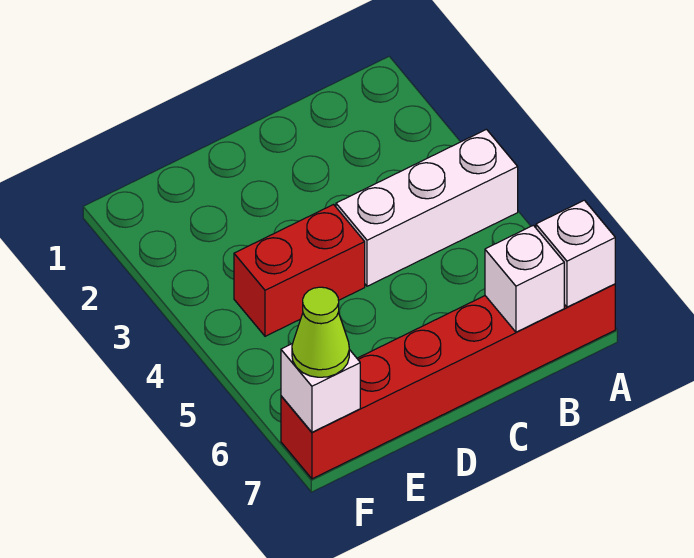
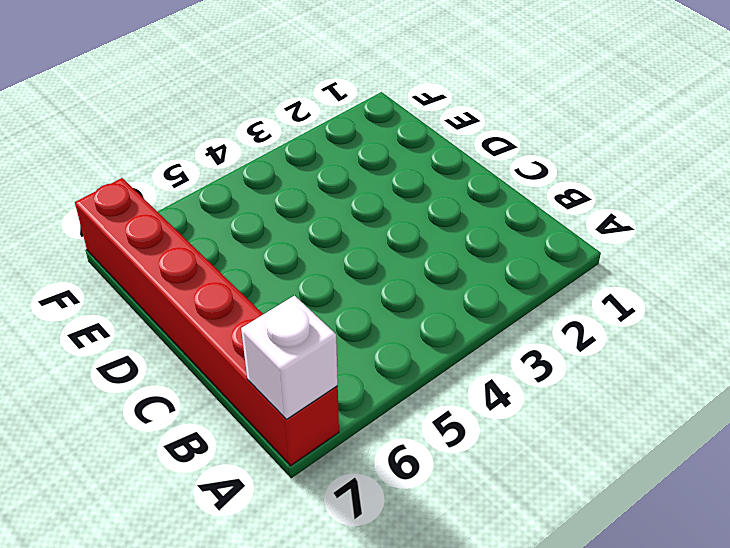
none -> white 1x3 brick [336,129,518,286]
none -> red 1x2 brick [234,205,365,336]

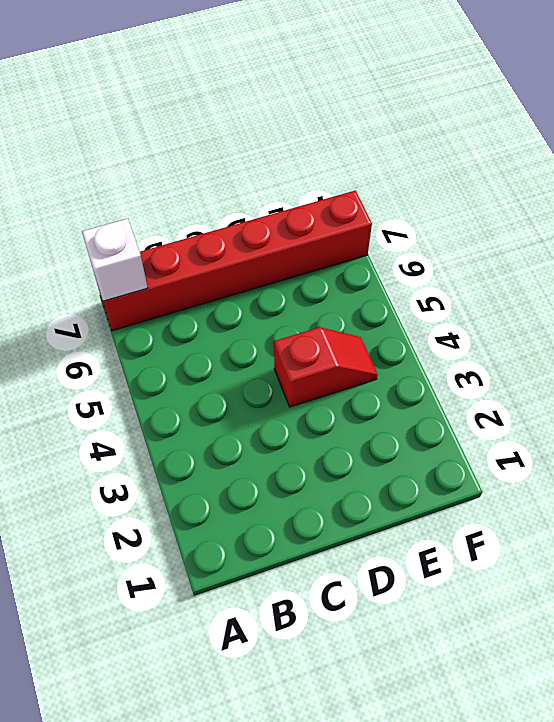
red 1x2 slope [274,327,378,407] -> red 1x2 brick [234,205,365,336]
none -> white 1x3 brick [336,129,518,286]
none -> white 1x1 brick [485,225,564,332]

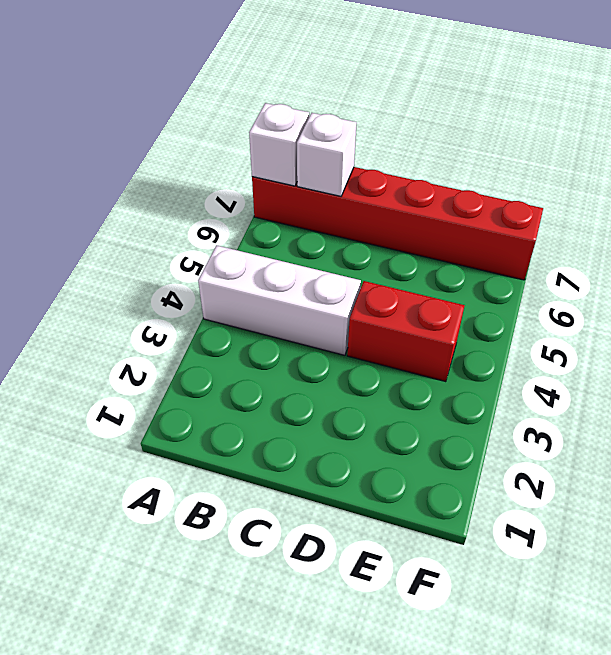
none -> white 1x1 brick [281,343,360,432]
none -> lime 1x1 cone [292,287,349,377]

